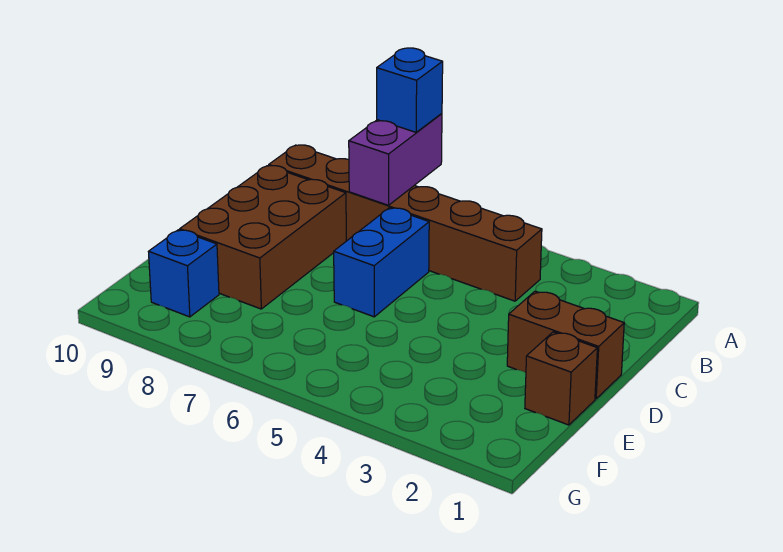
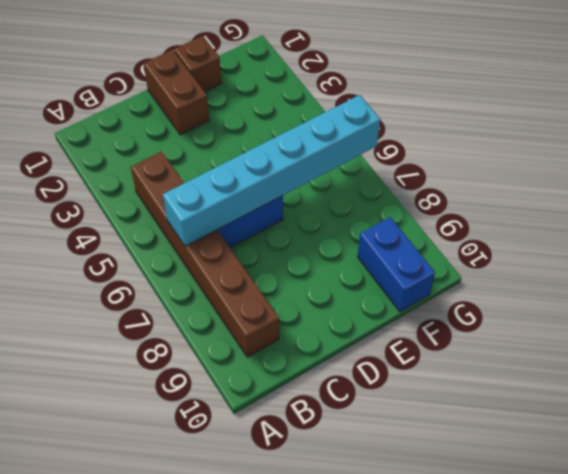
cyan 1x6 brick [163,95,380,246] -> none
blue 1x2 brick [357,217,435,312] -> blue 1x1 brick [148,230,219,317]
none -> brown 2x3 brick [180,166,346,309]
none -> purple 1x2 brick [349,114,442,205]

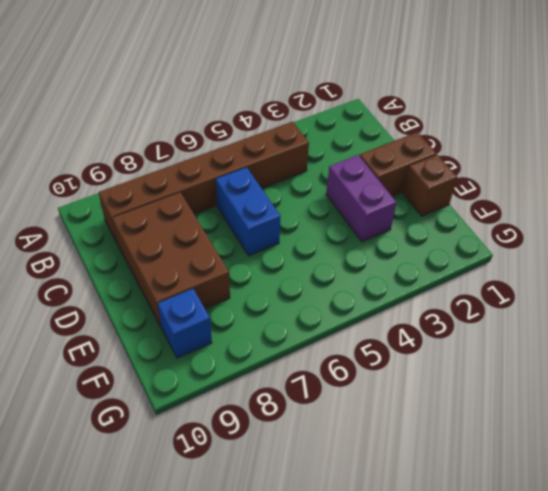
purple 1x2 brick [326,155,397,242] -> purple 1x2 brick moved to [349,114,442,205]
none -> blue 1x1 brick [377,48,443,132]

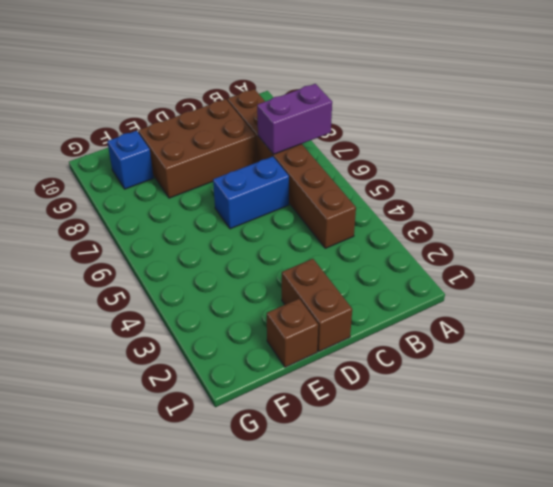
none -> blue 1x1 brick [377,48,443,132]

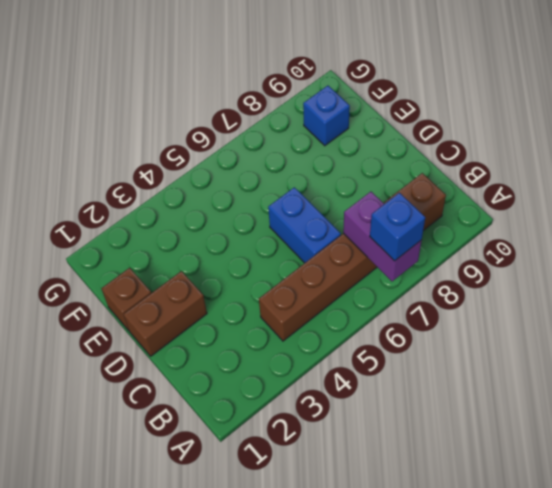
none -> brown 2x3 brick [180,166,346,309]

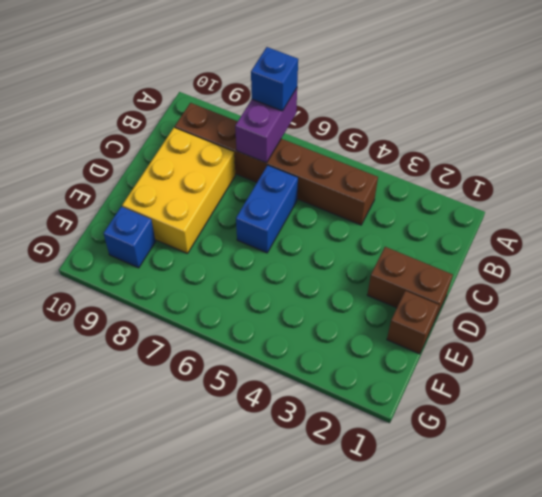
yellow 2x3 brick [122,128,235,254] -> brown 2x3 brick [180,166,346,309]

